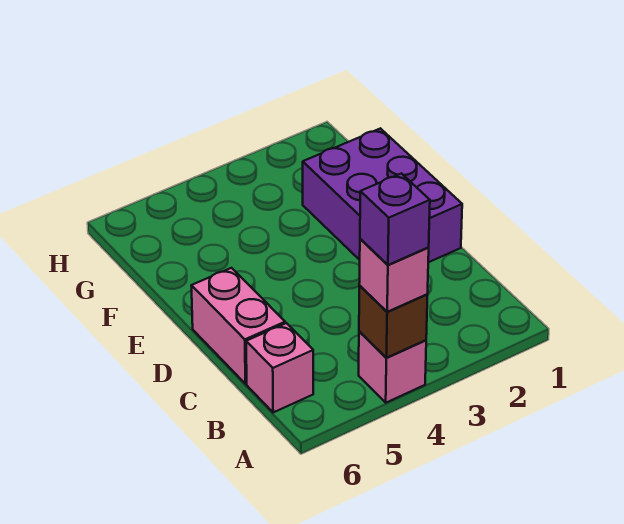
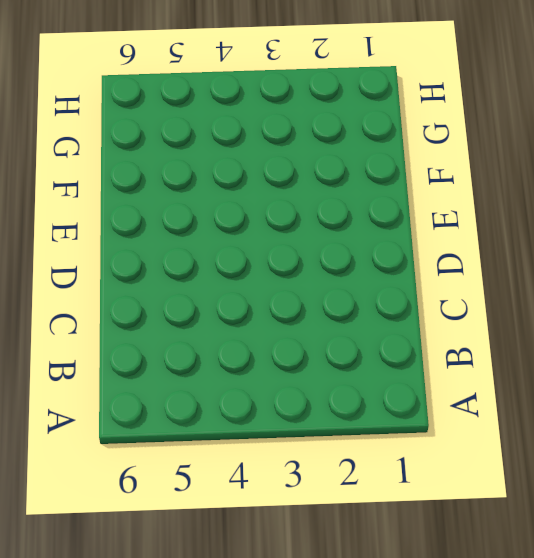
none -> pink 1x1 brick [359,331,426,403]
none -> pink 1x1 brick [246,323,313,412]

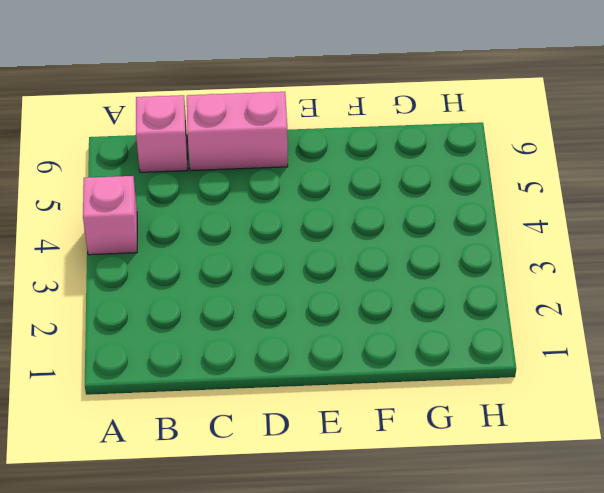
none -> purple 2x3 brick [303,128,462,262]
none -> brown 1x1 brick [359,286,428,358]

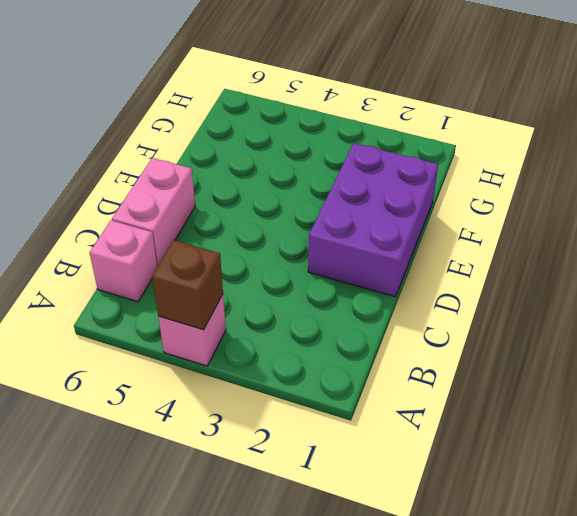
none -> pink 1x1 brick [359,239,429,312]
none -> purple 1x1 brick [360,173,430,265]

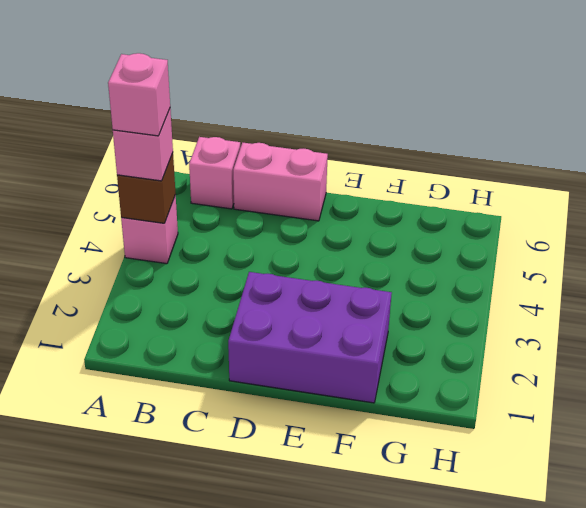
pink 1x1 brick [108,53,170,136] -> purple 1x1 brick [360,173,430,265]

